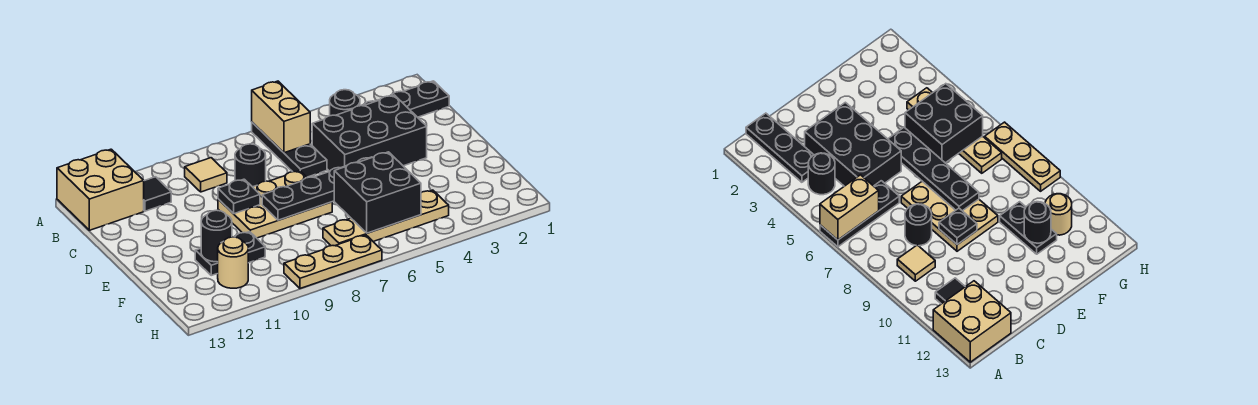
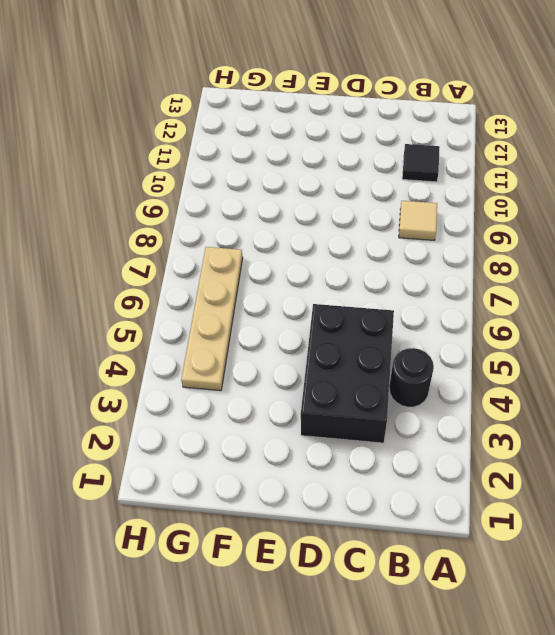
none -> black 1x3 plate [252,122,327,177]
none -> tan 2x2 brick [57,149,144,230]
none -> black 1x3 plate [362,81,449,117]

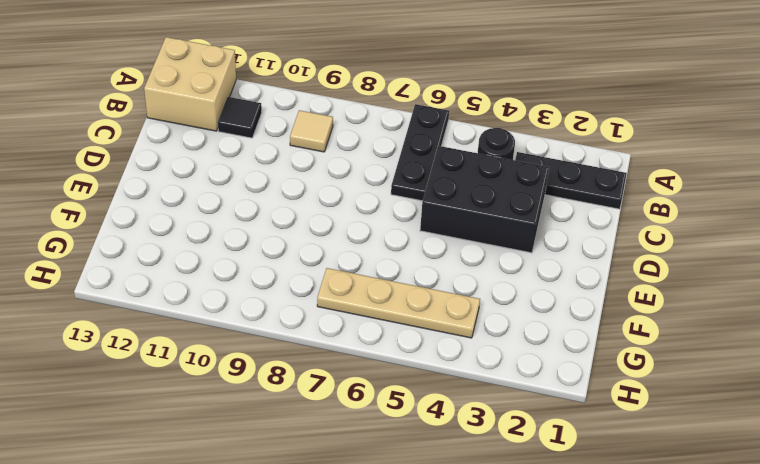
none -> black 1x1 round brick [235,144,266,187]
none -> tan 2x3 plate [218,171,332,238]
none -> black 1x2 plate [195,232,265,275]

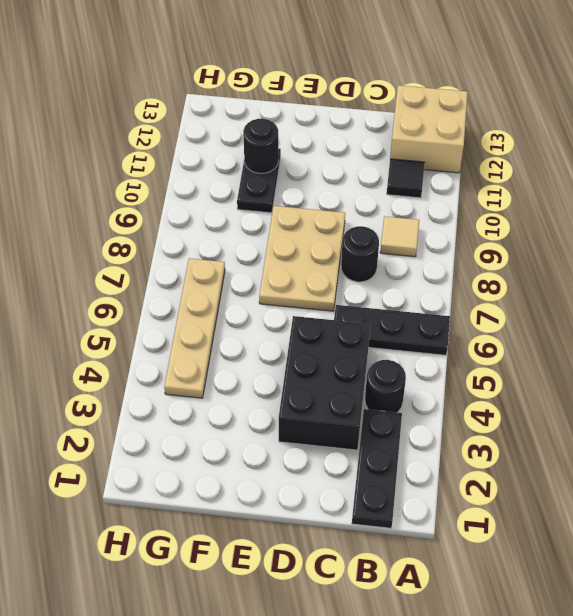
none -> tan 1x1 round brick [218,237,248,288]
none -> tan 1x3 plate [284,235,382,288]
none -> tan 1x2 brick [252,81,310,153]

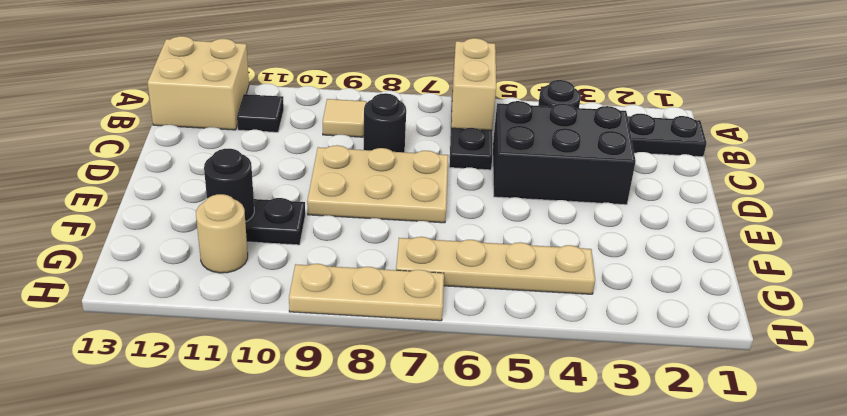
none -> black 1x1 plate [218,179,260,214]
none -> black 1x4 plate [262,157,372,220]
none -> black 2x2 brick [334,152,421,233]

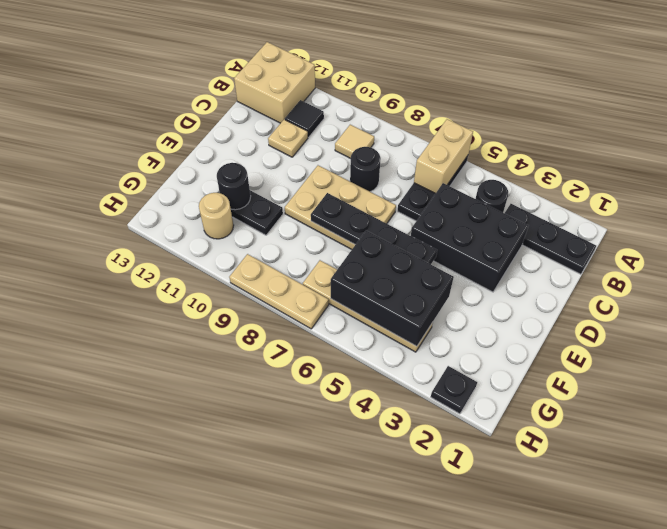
tan 1x1 plate [268,120,308,157] -> none
black 2x3 brick [331,231,454,346] -> black 2x2 brick [334,152,421,233]
black 1x1 plate [431,366,477,414] -> black 1x1 plate moved to [218,179,260,214]

